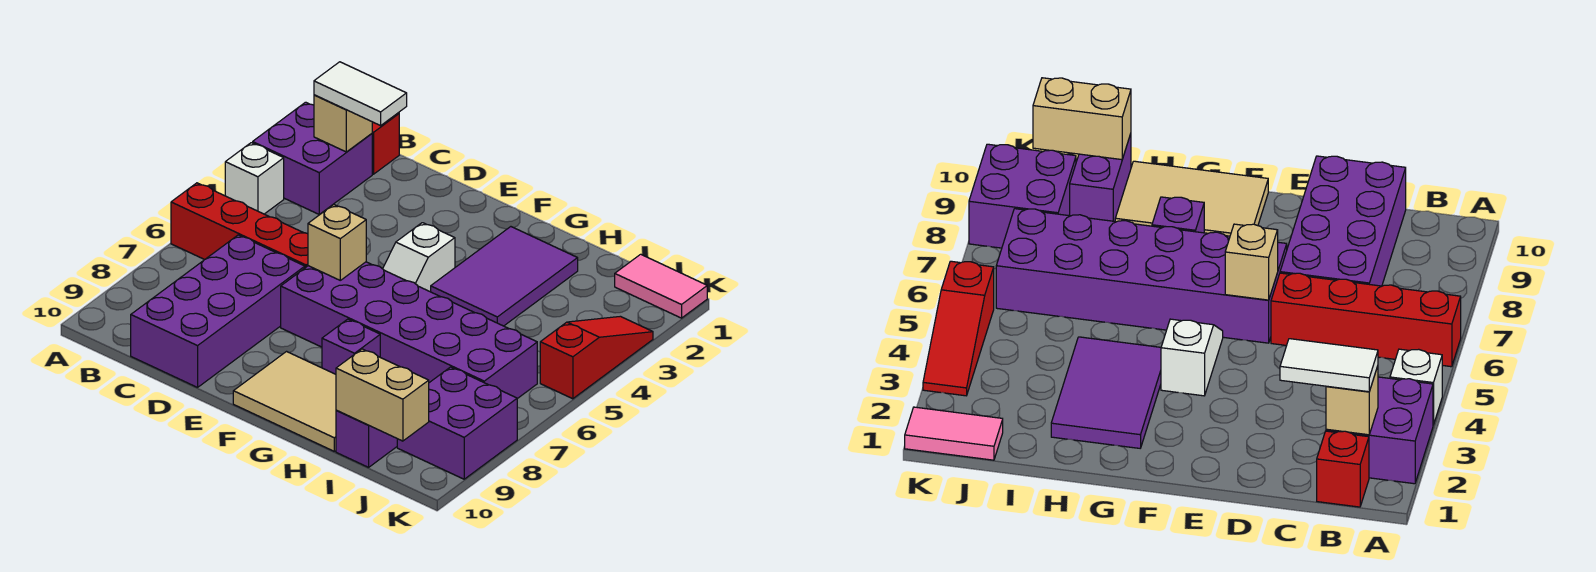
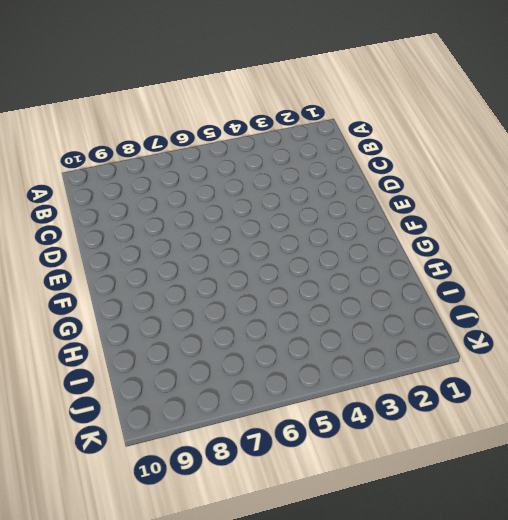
none -> purple 2x2 brick [253,102,372,215]
none -> white 1x1 brick [225,143,284,214]
none -> red 1x4 brick [171,183,308,268]

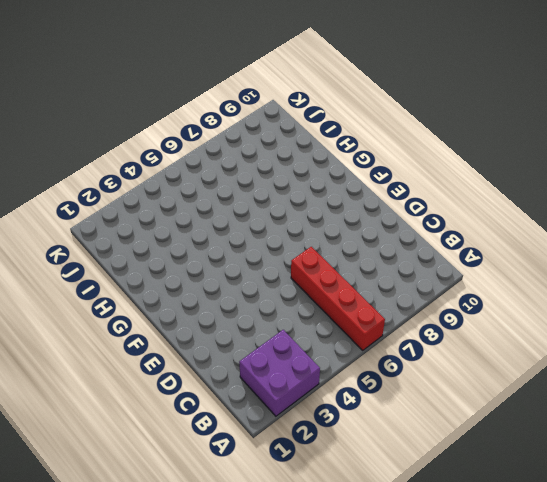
none -> white 1x1 brick [225,143,284,214]
none -> red 1x1 brick [372,113,399,174]
none -> purple 2x4 brick [131,235,305,387]

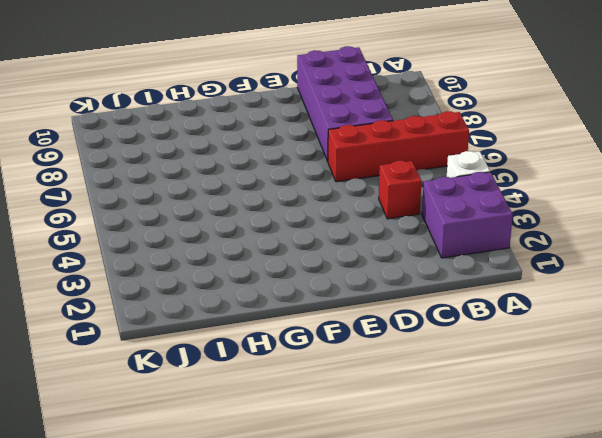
red 1x1 brick [379,161,422,219] -> red 1x1 brick moved to [372,113,399,174]
none -> purple 2x6 brick [281,262,537,399]
none -> white 1x2 slope [383,223,455,292]
none -> tan 2x3 tile [233,352,336,451]

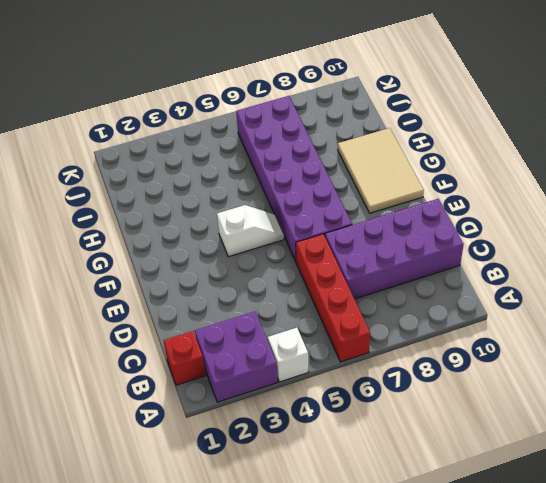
none -> purple 2x3 tile [431,227,578,326]
none -> purple 1x1 brick [322,319,380,374]
none -> purple 1x2 brick [336,410,397,467]

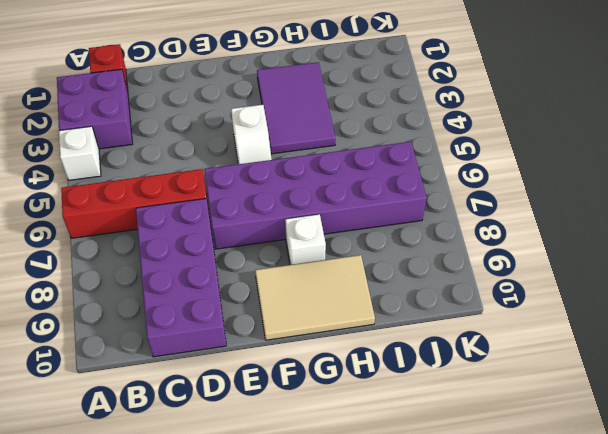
white 1x1 brick [285,214,326,265] -> purple 1x1 brick [322,319,380,374]
none -> purple 1x2 brick [336,410,397,467]
none -> pink 1x2 tile [615,254,707,318]
none -> purple 2x2 brick [397,367,517,479]

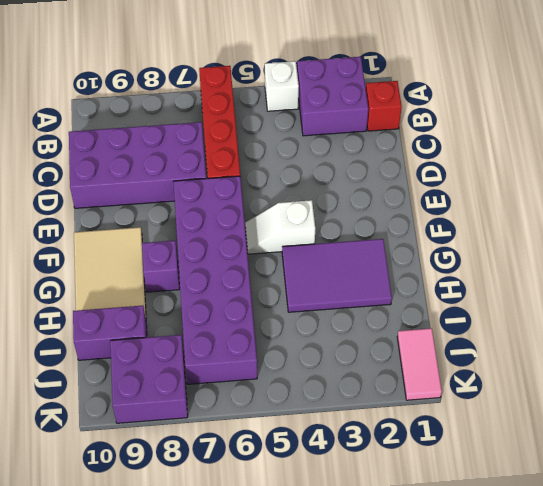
none -> red 1x3 slope [540,316,653,399]
none -> tan 1x1 brick [314,95,372,152]
none -> tan 1x1 brick [308,205,366,280]

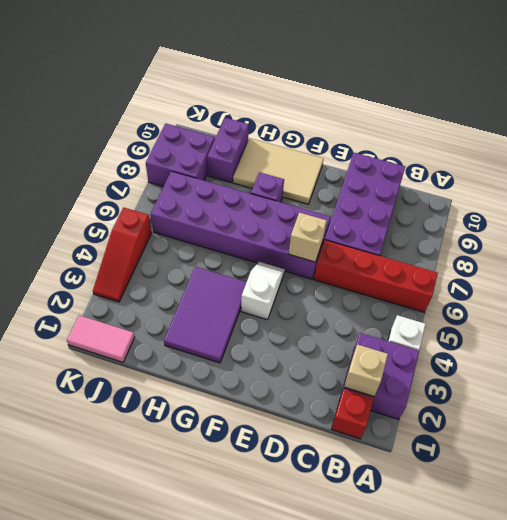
none -> tan 1x2 brick [336,349,429,441]
none -> white 1x2 tile [314,62,407,126]

